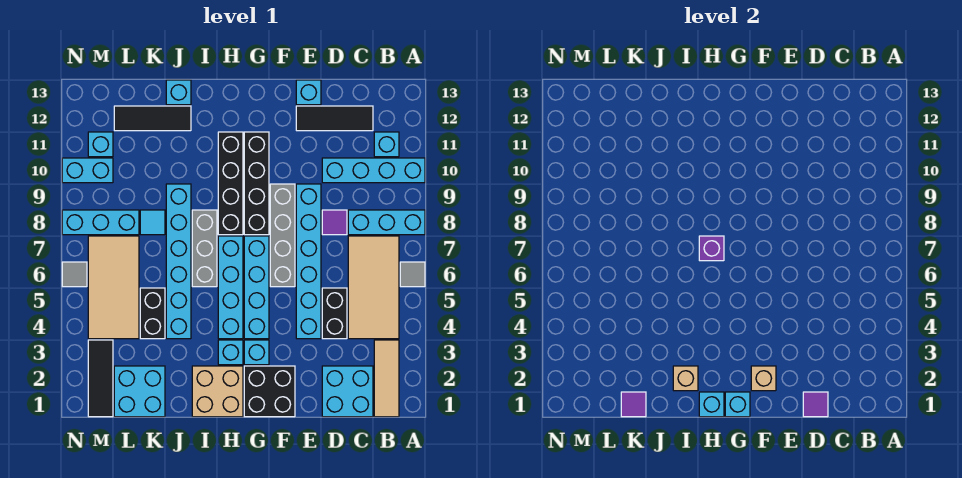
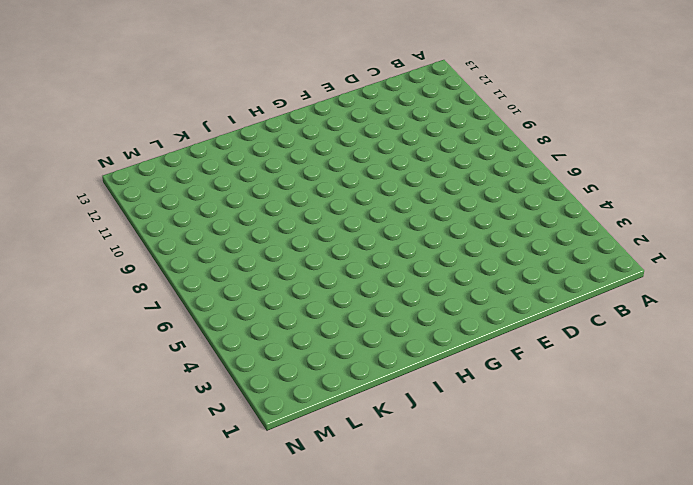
none -> grey 1x1 tile [400,262,425,287]
none -> cyan 1x3 brick [348,210,425,235]
none -> cyan 1x4 brick [322,158,425,183]
none -> tan 1x3 tile [374,340,399,417]

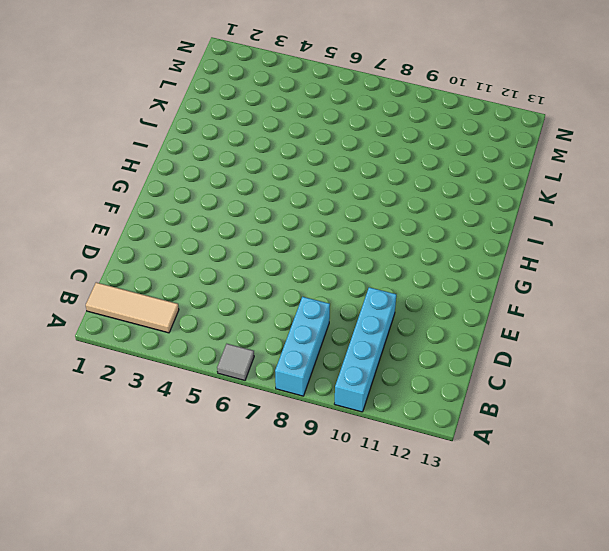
none -> tan 2x4 tile [348,236,399,339]
none -> cyan 1x1 brick [374,132,399,157]
none -> cyan 2x2 brick [322,366,373,417]
none -> black 1x3 tile [296,106,373,131]

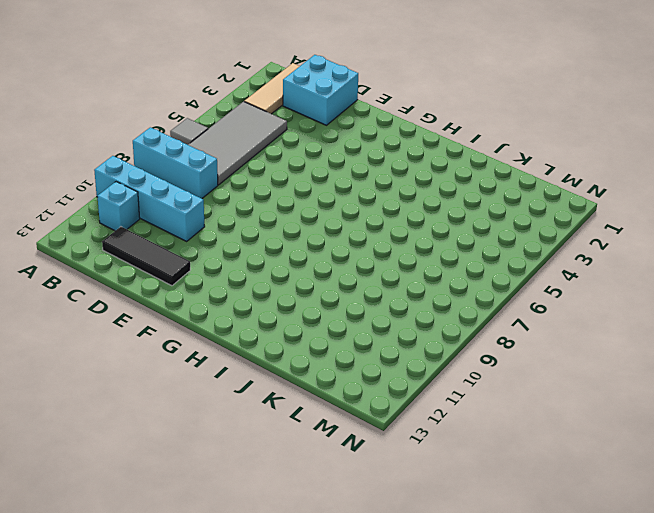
grey 2x4 tile [188,102,287,185] -> tan 2x4 tile [348,236,399,339]
none -> black 1x2 brick [322,288,347,339]
none -> purple 1x1 tile [322,210,347,235]
none -> cyan 1x6 brick [296,184,321,339]
none -> cyan 1x1 brick [296,80,321,105]

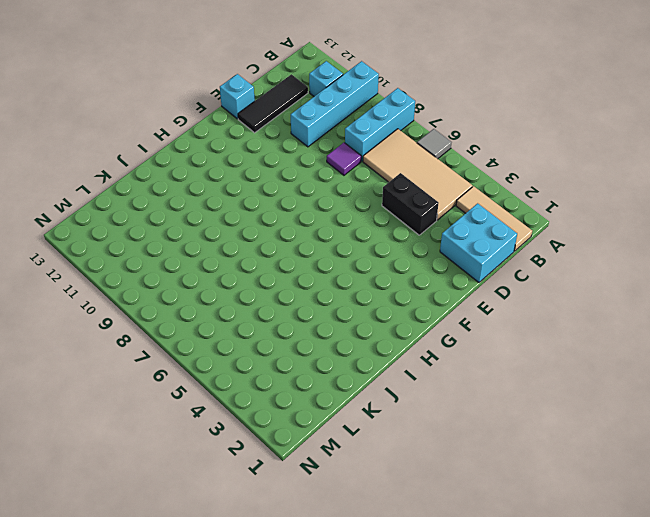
none -> cyan 1x6 brick [296,184,321,339]
none -> black 2x2 brick [244,366,295,417]
none -> grey 1x4 brick [270,184,295,287]
none -> cyan 1x1 brick [244,340,269,365]

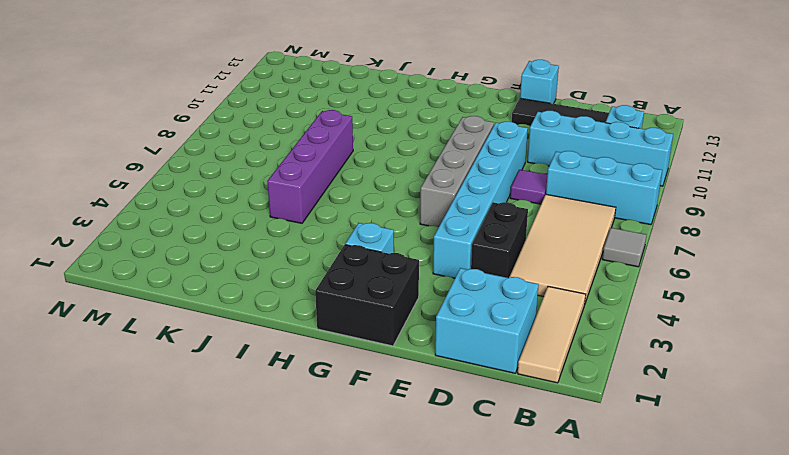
purple 1x4 brick [267,110,353,223] -> cyan 1x6 brick [166,184,191,339]
none -> cyan 1x4 brick [244,236,269,339]
none -> black 1x4 brick [244,132,269,235]
none -> tan 2x2 brick [192,366,243,417]
none -> cyan 1x1 brick [218,340,243,365]

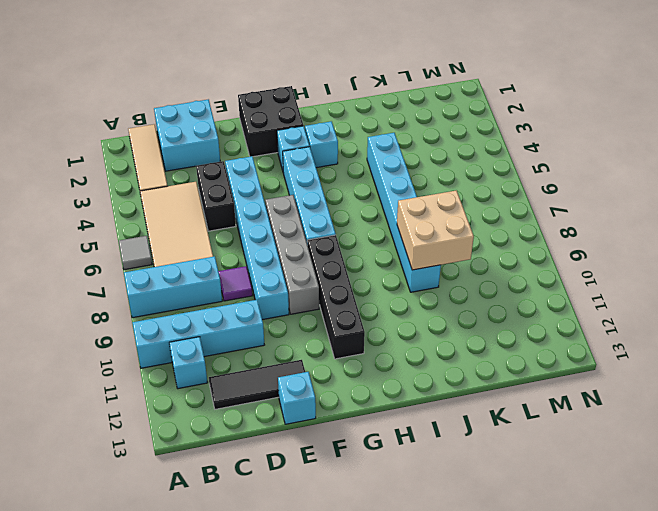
tan 2x2 brick [397,190,474,270] -> tan 2x2 brick moved to [192,366,243,417]
none -> cyan 1x4 brick [218,236,243,339]
none -> black 1x4 brick [218,132,243,235]
none -> grey 1x3 brick [192,210,217,287]
none -> black 1x3 tile [114,106,191,131]

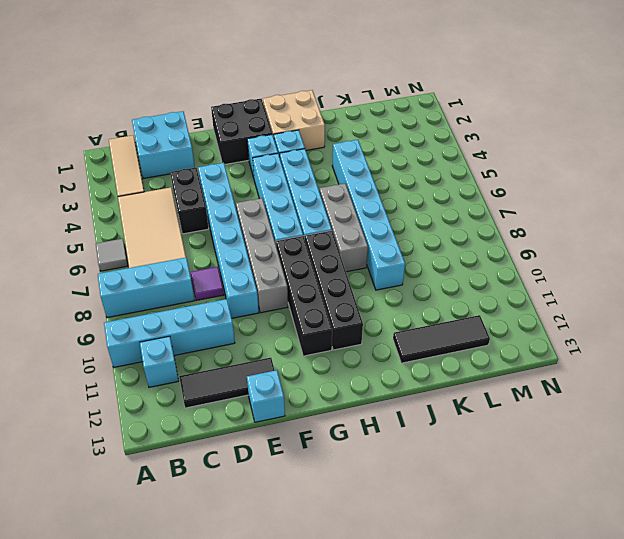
none -> cyan 1x1 brick [166,80,191,105]
none -> cyan 2x2 brick [114,366,165,417]
none -> black 1x2 brick [140,288,165,339]
none -> cyan 1x1 tile [140,210,165,235]

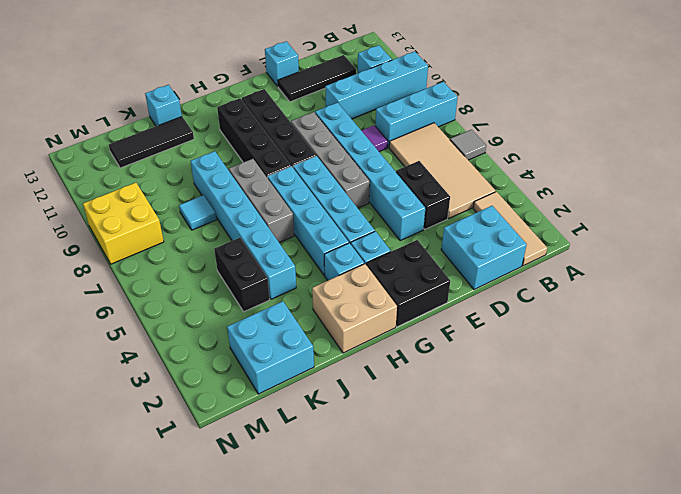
yellow 2x2 brick [83,183,164,264] -> cyan 1x3 brick [62,210,139,235]
none -> tan 2x4 tile [88,236,139,339]
none -> black 1x3 tile [88,340,113,417]
none -> cyan 1x2 brick [62,158,113,183]
none -> cyan 1x1 brick [88,132,113,157]

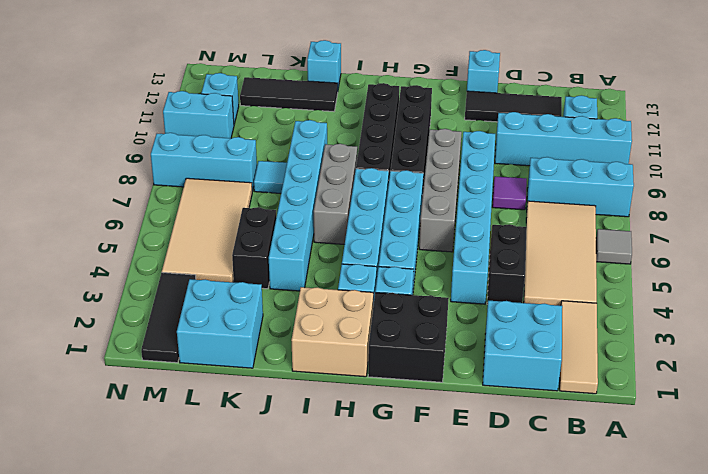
none -> grey 1x1 tile [62,262,87,287]
none -> purple 1x1 tile [803,392,828,417]
none -> tan 1x1 brick [751,366,776,391]
none -> cyan 1x1 brick [725,392,750,417]

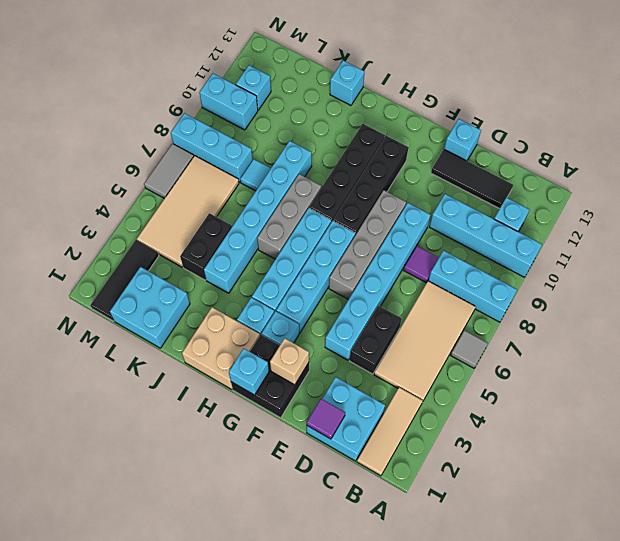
grey 1x2 tile [144,144,194,198] -> grey 1x1 tile [62,262,87,287]
none -> black 1x3 tile [114,106,191,131]
none -> cyan 1x1 brick [699,392,724,417]
none -> purple 1x1 brick [699,236,724,261]
none -> tan 1x1 brick [673,366,698,391]

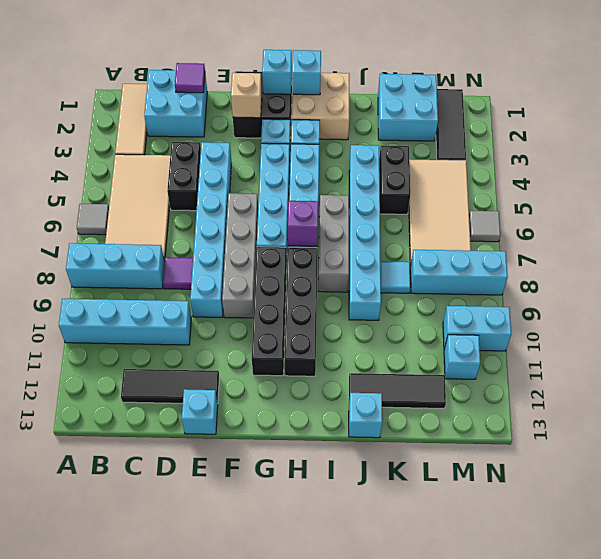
none -> cyan 1x1 brick [374,132,399,157]
none -> tan 1x1 brick [673,366,698,391]
none -> purple 1x1 tile [621,392,646,417]

